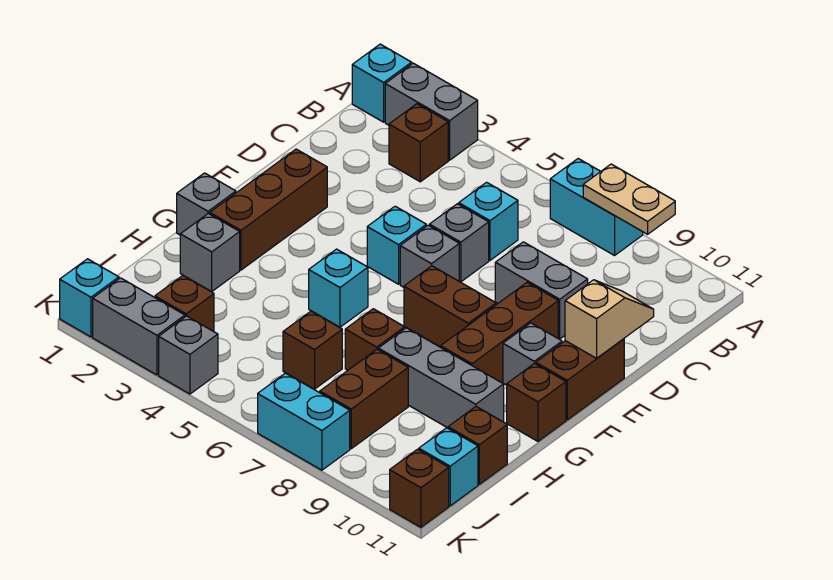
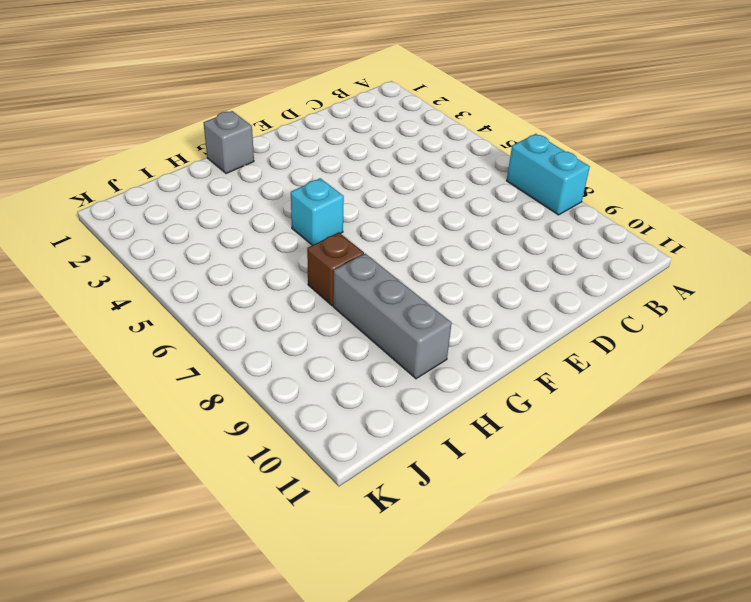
none -> cyan 1x1 brick [352,44,412,122]
none -> grey 1x2 brick [385,63,478,160]
none -> brown 1x1 brick [389,104,448,182]
none -> cyan 1x1 brick [459,182,518,260]

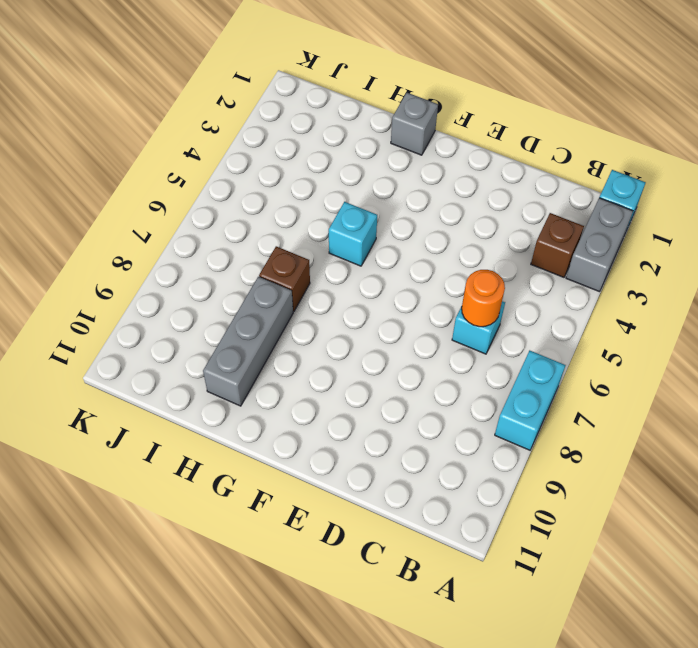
orange 1x1 round brick [462,270,505,327] -> none
none -> grey 1x1 brick [429,204,489,282]
none -> grey 1x2 brick [495,242,588,339]
none -> brown 1x3 brick [210,149,327,270]
none -> cyan 1x1 brick [367,206,426,284]

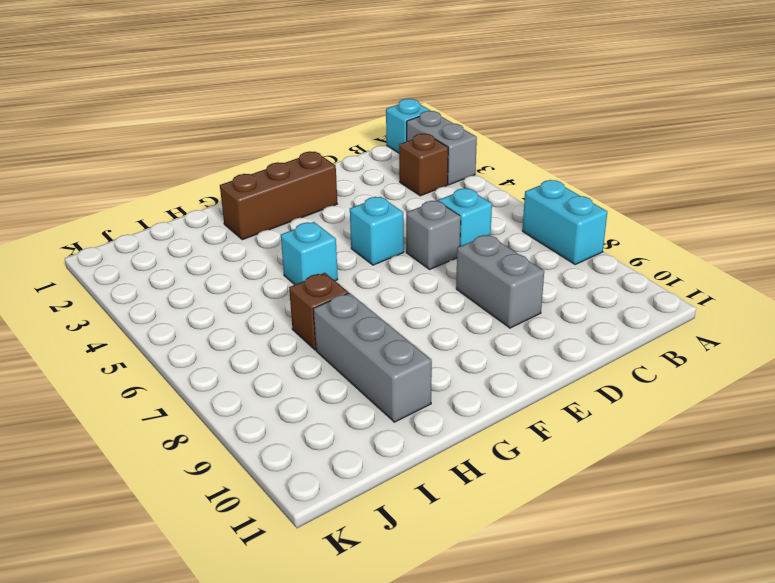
none -> grey 1x1 brick [400,225,459,287]
none -> brown 1x3 brick [441,283,558,382]
none -> brown 1x2 brick [536,339,624,420]
none -> brown 1x2 brick [404,266,496,347]

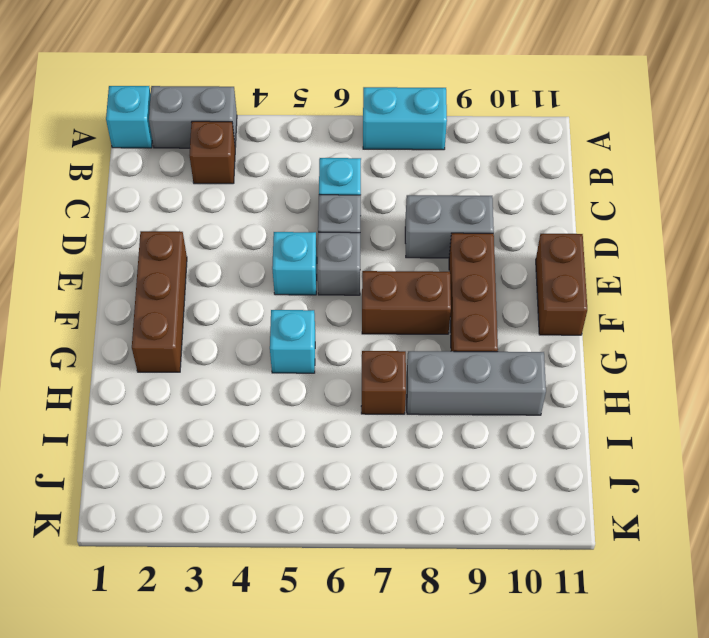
none -> grey 1x1 brick [503,323,562,385]
none -> grey 1x1 brick [177,173,236,235]
none -> brown 1x1 brick [507,363,566,441]
none -> grey 1x1 brick [180,214,240,292]

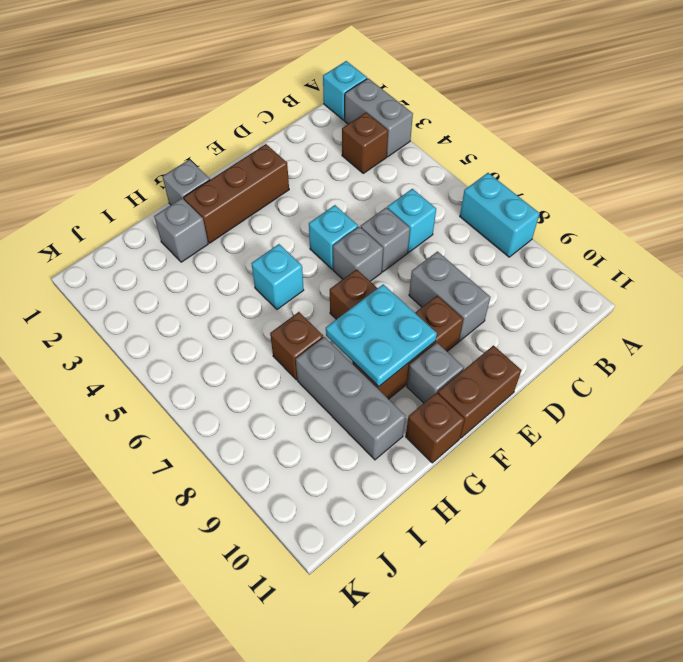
cyan 2x2 plate [326,284,437,387] -> none
none -> brown 1x1 brick [283,311,342,389]
none -> brown 1x2 brick [320,349,408,449]
none -> brown 1x1 brick [448,407,507,484]
none -> brown 1x1 brick [155,276,214,332]

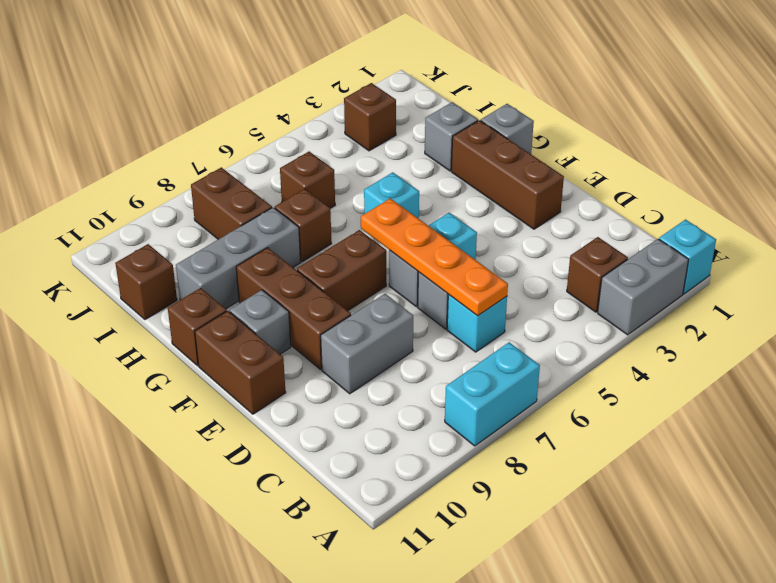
orange 1x4 plate [361,198,508,316] -> none
none -> cyan 1x1 brick [419,428,478,506]
none -> cyan 1x1 brick [60,259,119,337]
none -> grey 1x2 brick [93,278,185,375]
none -> grey 1x1 brick [159,316,218,394]

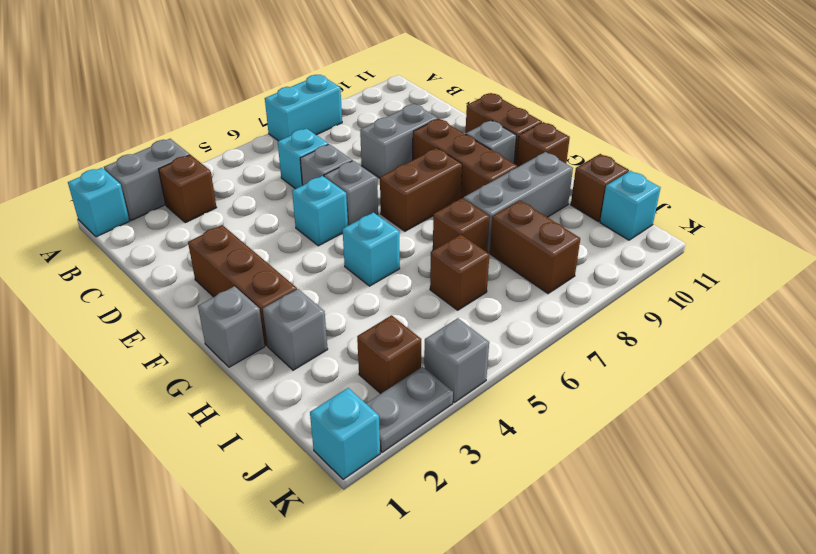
grey 1x2 plate [366,367,453,452] -> grey 1x2 brick [93,278,185,375]
none -> cyan 1x2 brick [258,373,350,470]
none -> brown 1x1 brick [390,449,449,527]
none -> tan 1x2 plate [583,164,675,234]
none -> tan 1x2 slope [565,280,654,358]

